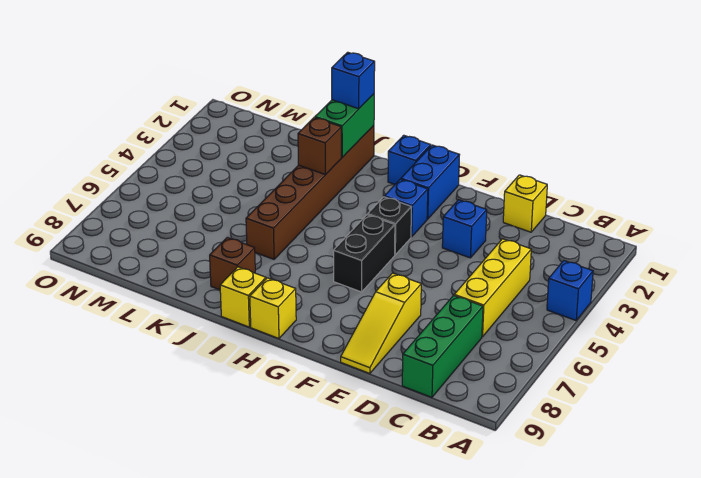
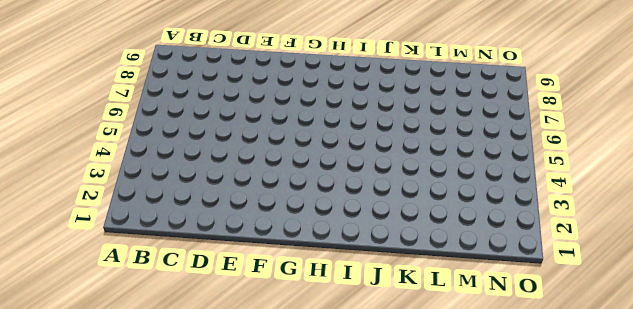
none -> blue 1x1 brick [547,261,593,320]
none -> yellow 1x3 brick [454,239,531,337]
none -> green 1x3 brick [402,295,483,397]

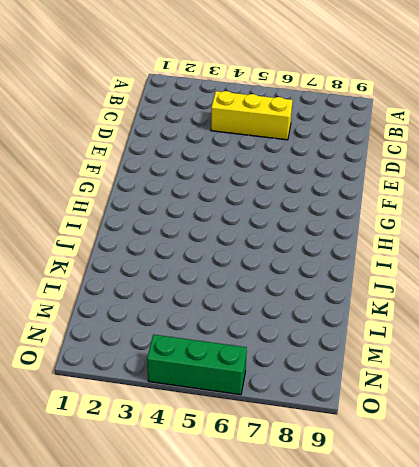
green 1x3 brick [147,335,247,395] -> green 1x3 brick moved to [402,295,483,397]
none -> blue 1x1 brick [547,261,593,320]
none -> yellow 1x1 brick [503,175,547,232]
none -> blue 1x1 brick [442,200,487,258]

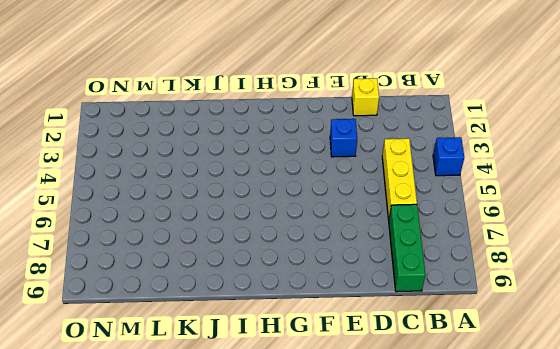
none -> yellow 1x3 slope [341,273,421,374]
none -> blue 1x2 brick [401,145,459,219]
none -> blue 1x1 brick [384,179,428,237]

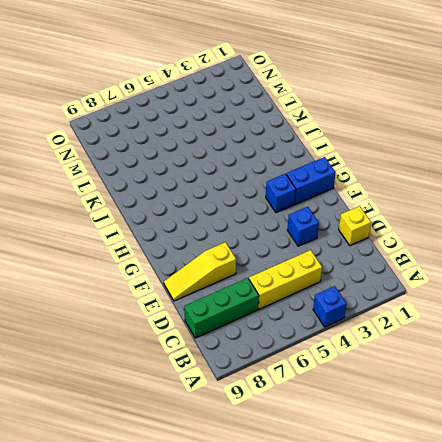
none -> black 1x1 brick [368,197,411,255]
none -> black 1x2 brick [333,215,395,292]
none -> blue 1x1 brick [388,135,431,184]

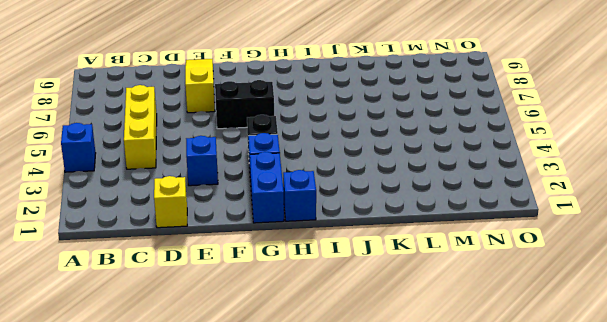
black 1x2 brick [215,80,274,129] -> black 1x2 brick turned to [333,215,395,292]
none -> green 1x3 brick [402,295,483,397]
none -> yellow 1x1 brick [250,278,296,339]
none -> yellow 1x1 brick [220,267,266,327]

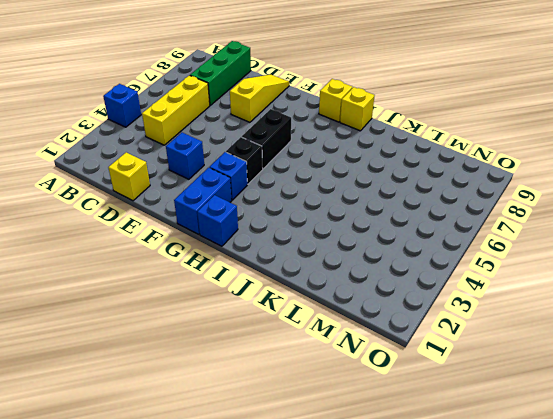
none -> brown 1x6 brick [246,125,374,259]
none -> brown 1x1 brick [210,237,255,290]
none -> green 1x2 brick [315,94,374,157]

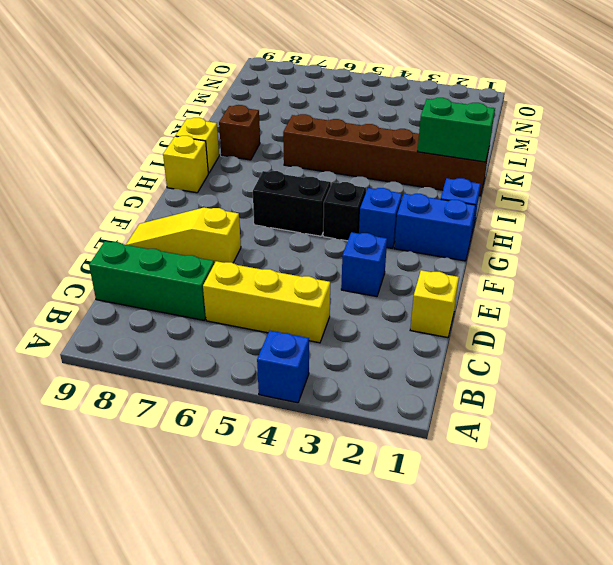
none -> brown 1x1 brick [298,118,341,175]
none -> blue 1x1 brick [332,52,375,109]

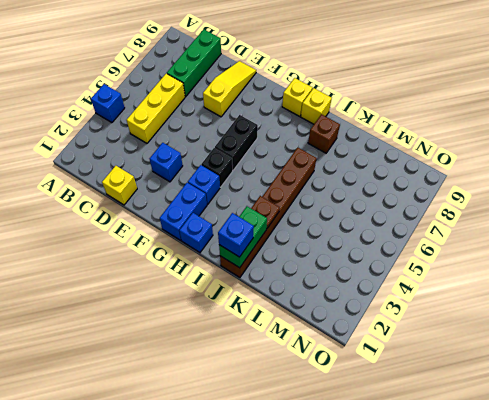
brown 1x1 plate [251,196,280,229] -> brown 1x1 brick [298,118,341,175]

